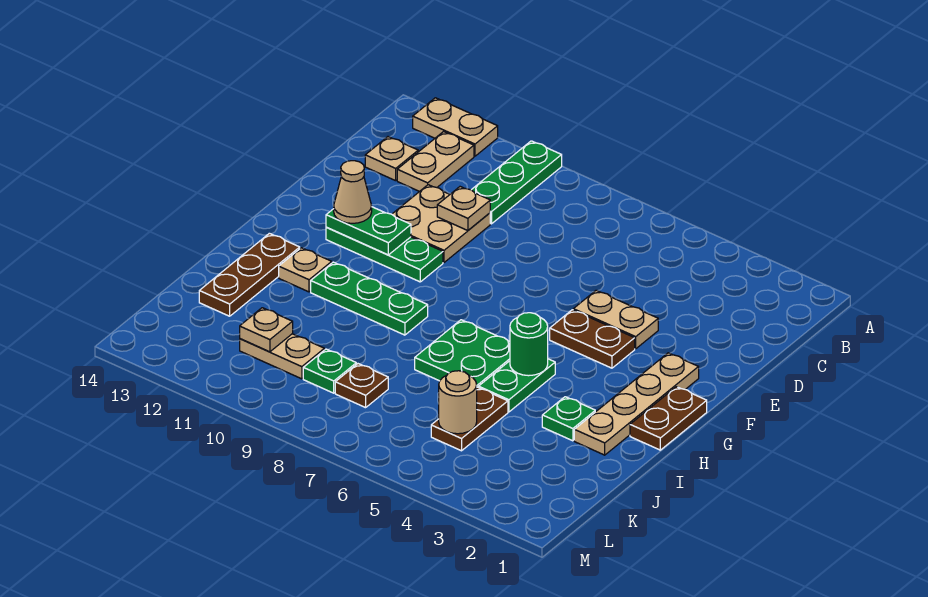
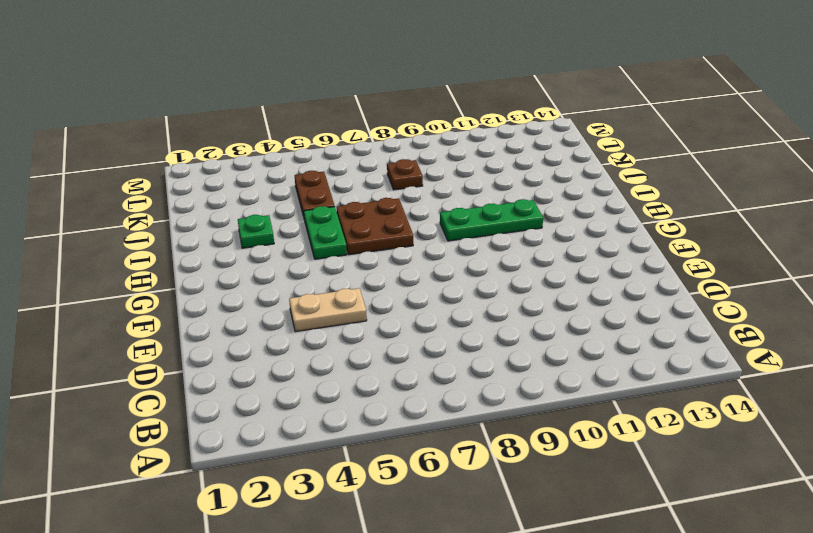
brown 2x2 plate [337,198,413,255] -> green 2x2 plate [415,320,510,387]
none -> green 1x3 plate [472,141,562,224]
none -> tan 1x2 plate [413,98,498,156]
none -> tan 1x2 plate [397,132,474,192]

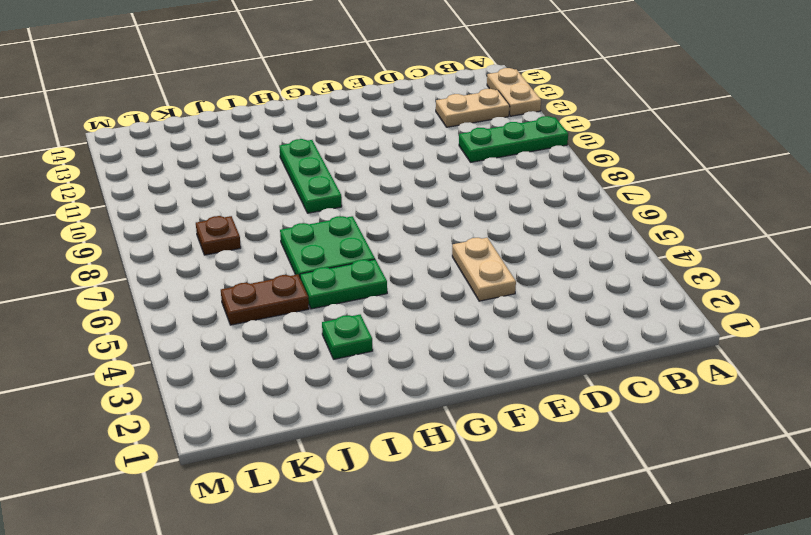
none -> tan 1x1 plate [365,137,418,181]
none -> tan 2x2 plate [392,185,490,262]
none -> tan 1x4 plate [574,353,699,455]

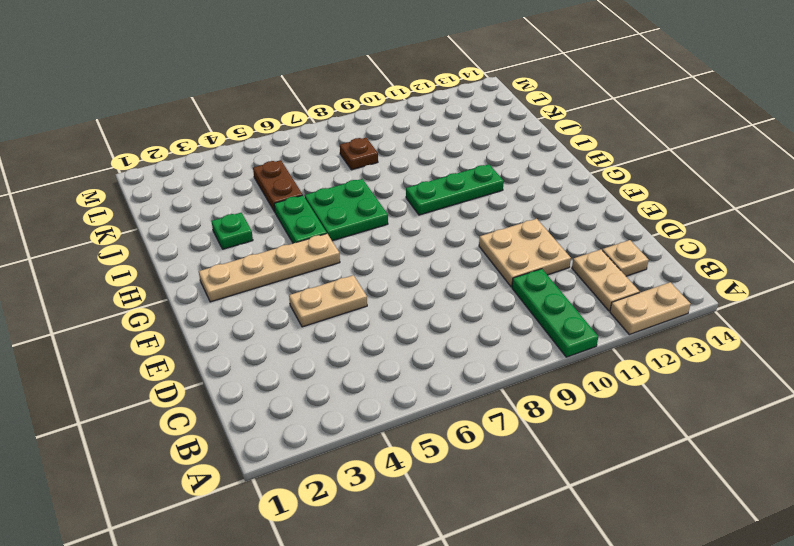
tan 1x4 plate [199,234,340,302] -> tan 1x4 plate turned to [574,353,699,455]
none -> brown 1x2 plate [550,310,635,368]
none -> green 1x3 plate [326,227,443,282]
none -> brown 1x2 plate [630,387,707,450]

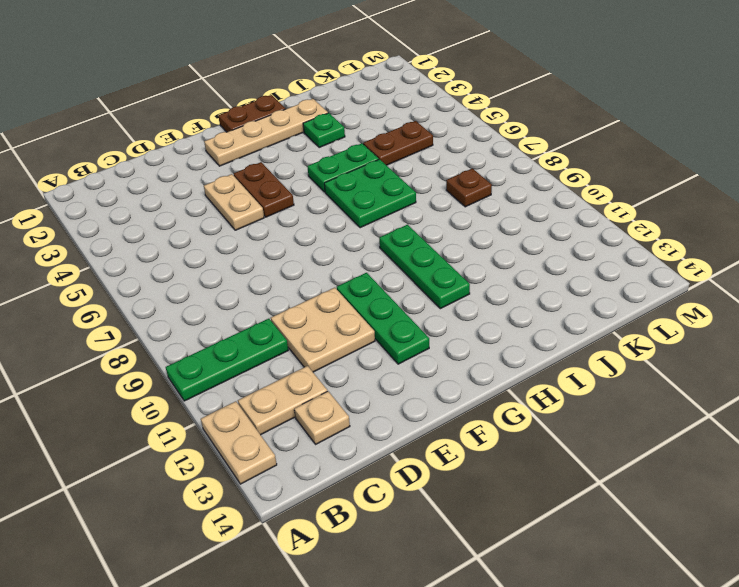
none -> tan 1x1 plate [279,248,332,292]
none -> brown 1x3 plate [199,233,300,316]
none -> green 1x1 plate [303,349,356,393]

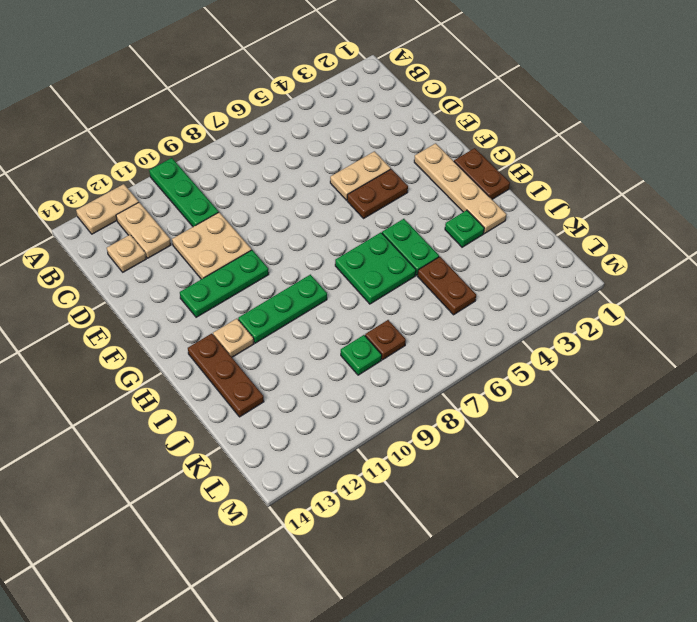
none -> tan 1x2 plate [240,334,324,379]
none -> tan 1x1 plate [437,187,490,231]
none -> green 1x2 plate [326,207,411,255]

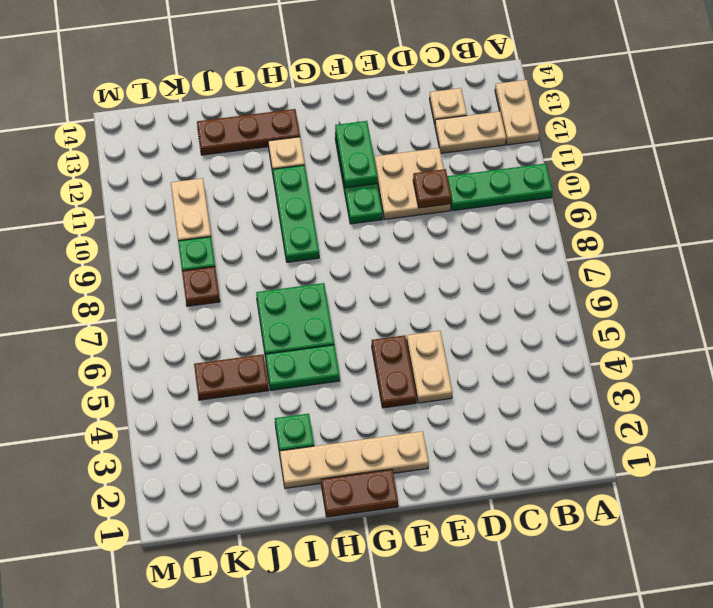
brown 1x1 plate [413,169,451,208] -> tan 1x1 plate [437,187,490,231]
none -> green 1x1 round brick [510,313,548,376]
none -> tan 1x1 round brick [439,371,477,434]
none -> tan 1x1 plate [240,308,293,352]

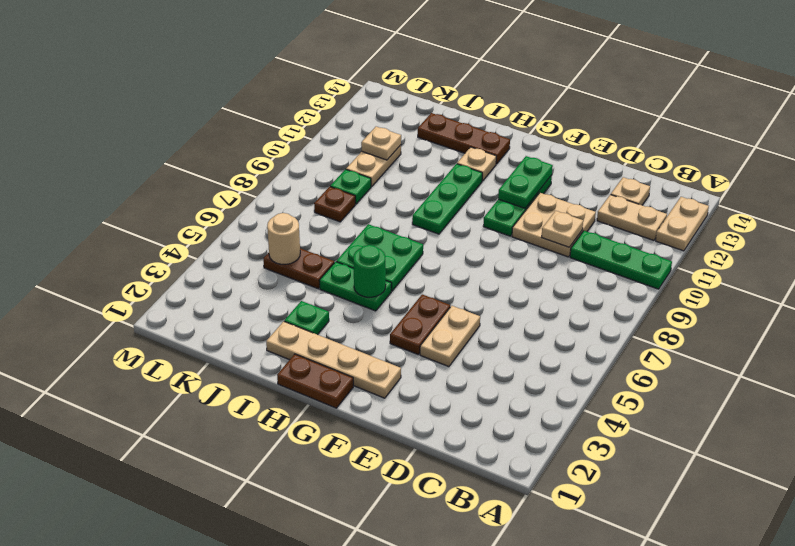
none -> tan 1x1 cone [334,161,372,223]

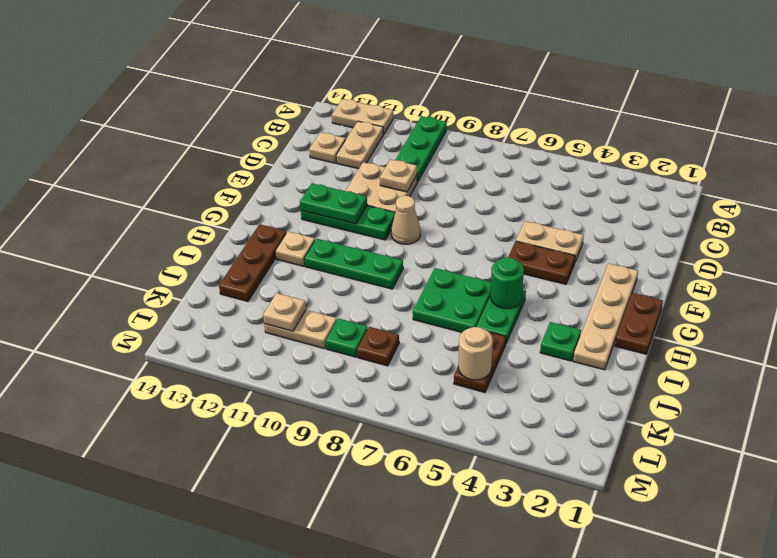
tan 1x1 cone [391,196,421,244] -> tan 1x1 cone moved to [334,161,372,223]

